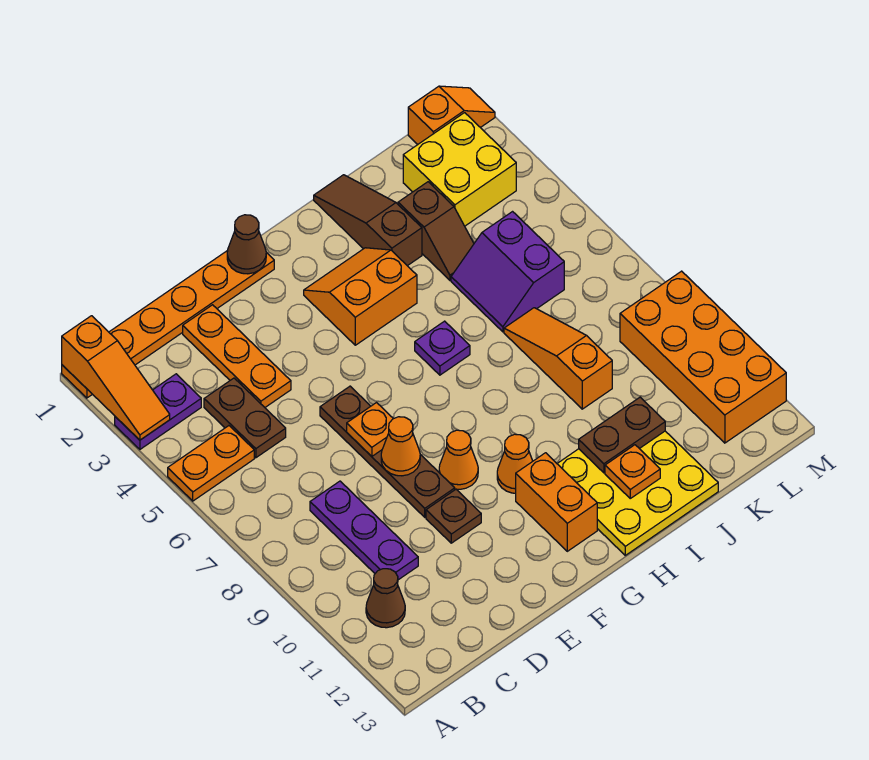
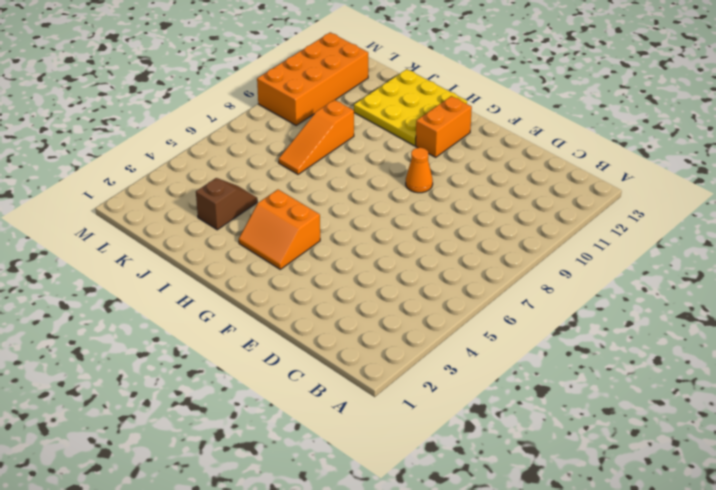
none -> orange 1x6 plate [62,250,274,398]
none -> purple 1x2 plate [115,374,201,449]
none -> orange 1x2 plate [168,426,254,501]

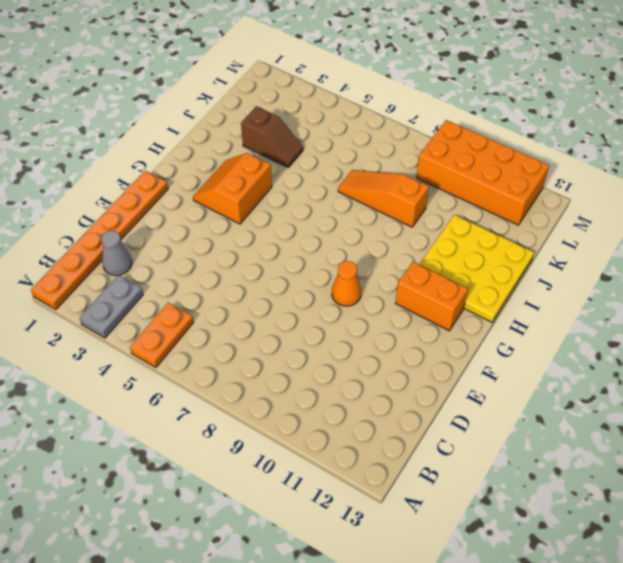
grey 1x2 plate [80,275,143,338] -> purple 1x2 plate [115,374,201,449]
grey 1x1 cone [101,231,132,276] -> none
none -> brown 1x1 cone [366,569,405,628]
none -> brown 1x2 plate [204,378,286,458]
none -> purple 1x3 plate [310,481,418,580]

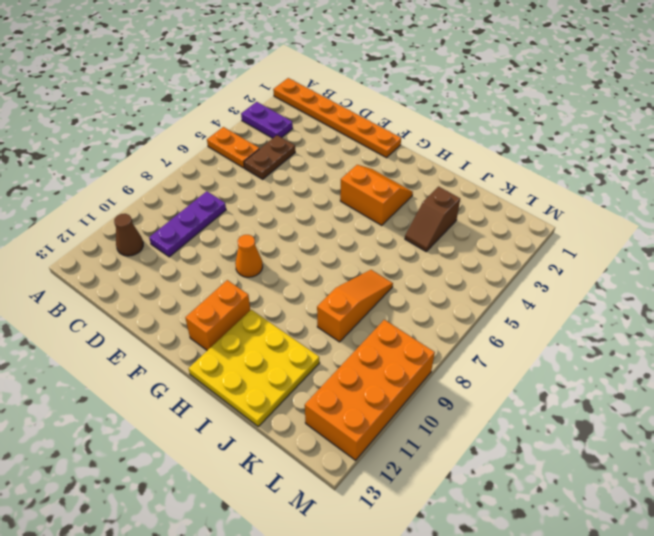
none -> orange 1x3 plate [183,305,291,407]
none -> brown 1x4 plate [320,386,455,517]
none -> brown 1x1 plate [426,489,481,543]

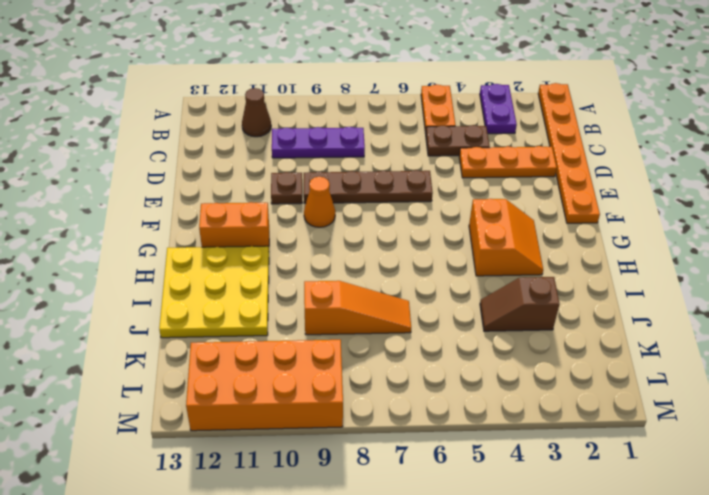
none -> orange 1x1 cone [497,434,533,493]
none -> purple 1x1 plate [415,321,470,375]
none -> brown 1x3 slope [314,175,422,266]

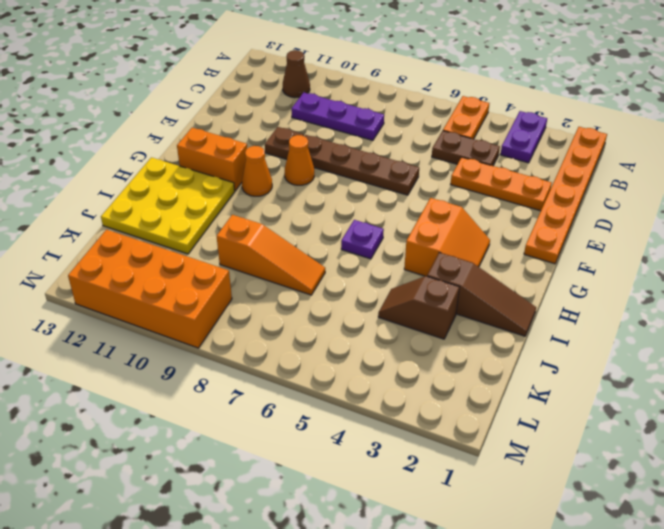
none -> purple 2x2 slope [451,212,564,332]
none -> yellow 2x2 brick [403,113,516,226]
none -> orange 1x2 slope [408,86,495,144]

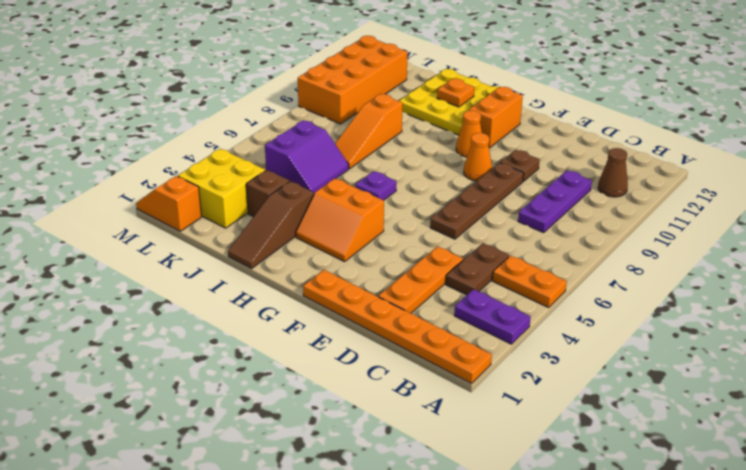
none -> orange 1x3 slope [62,316,170,440]
none -> orange 1x1 plate [347,403,393,456]
none -> orange 1x1 cone [381,417,420,476]

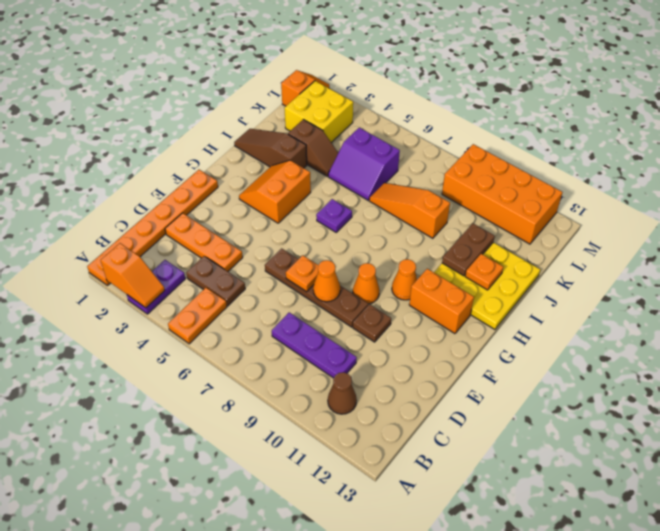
orange 1x2 slope [101,243,165,308] -> orange 1x3 slope [62,316,170,440]
none -> brown 1x1 cone [227,215,266,274]

